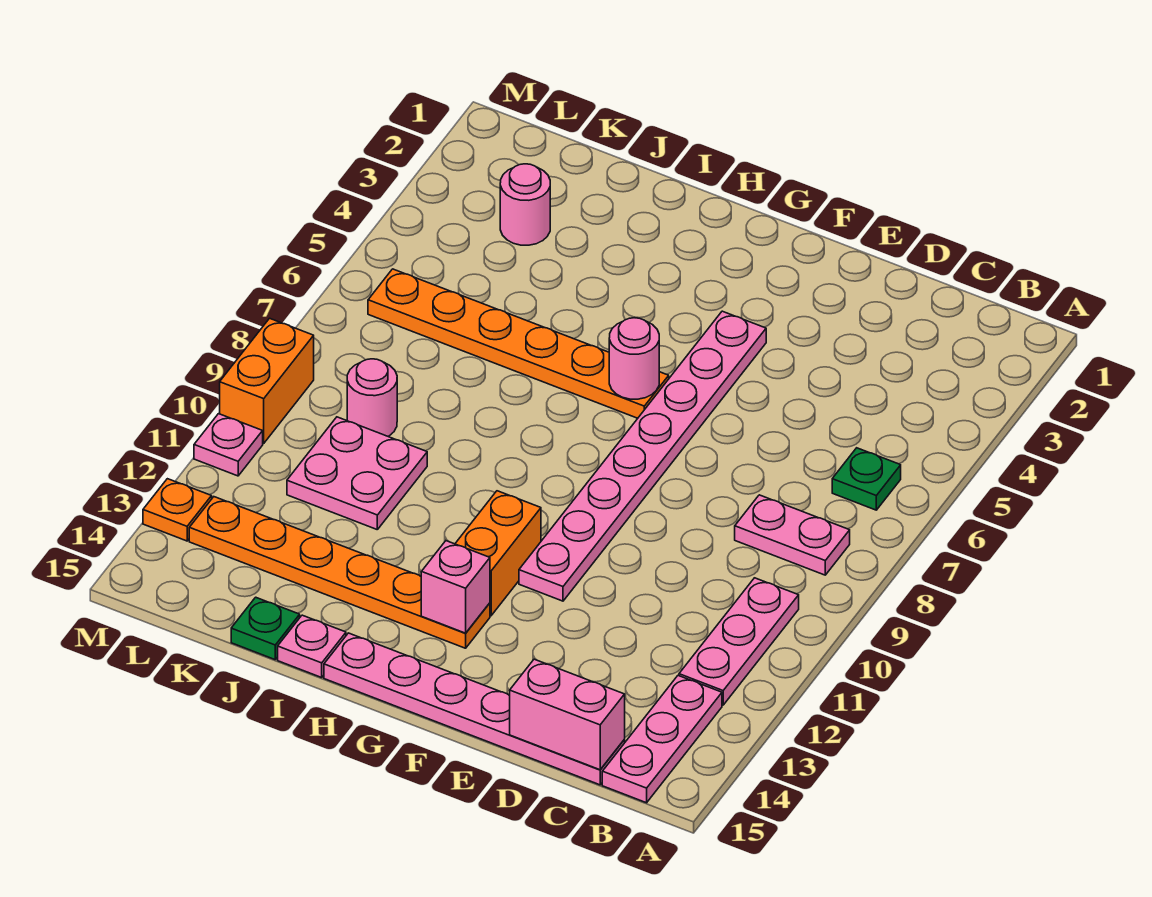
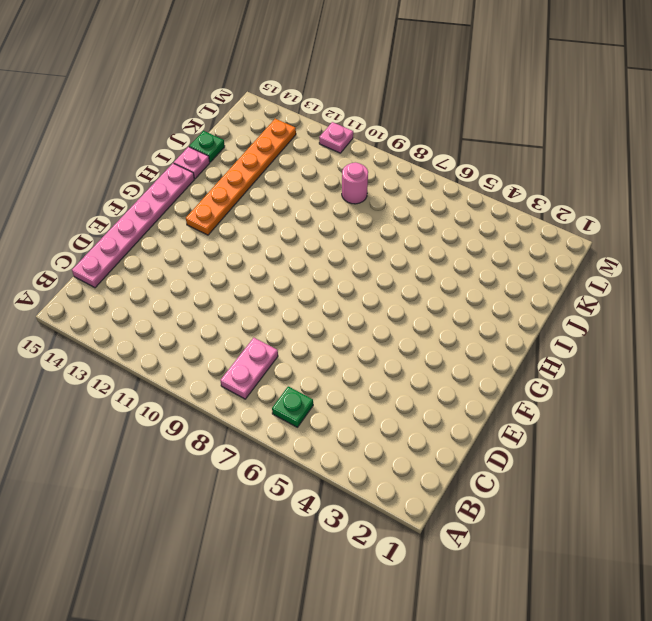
none -> pink 1x3 plate [679,578,799,705]
none -> pink 1x3 plate [602,676,722,803]
none -> pink 1x8 plate [519,311,766,601]

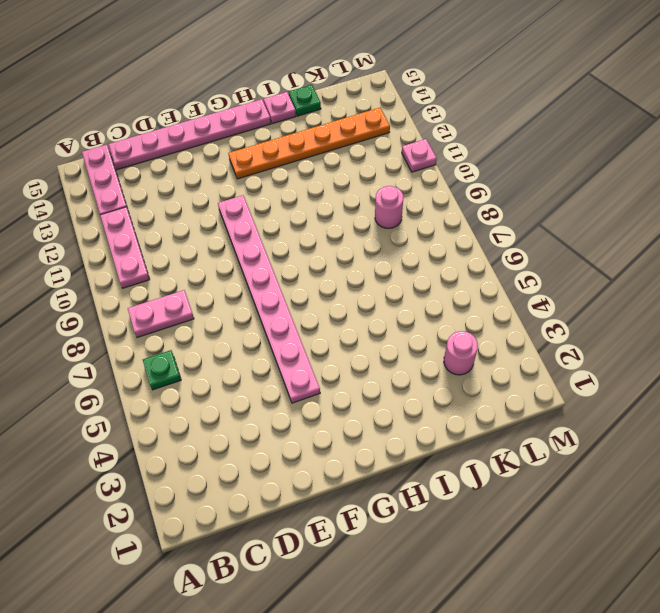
none -> orange 1x6 plate [368,269,669,418]
none -> orange 1x2 brick [455,491,541,616]
none -> pink 2x2 plate [287,417,427,529]

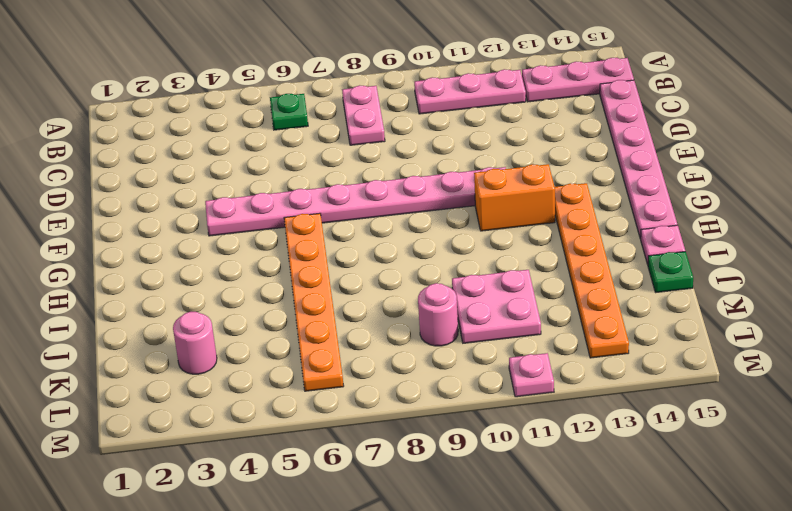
none -> orange 1x2 brick [220,318,314,443]
none -> orange 1x1 plate [143,479,212,541]
none -> pink 1x2 brick [510,659,625,770]

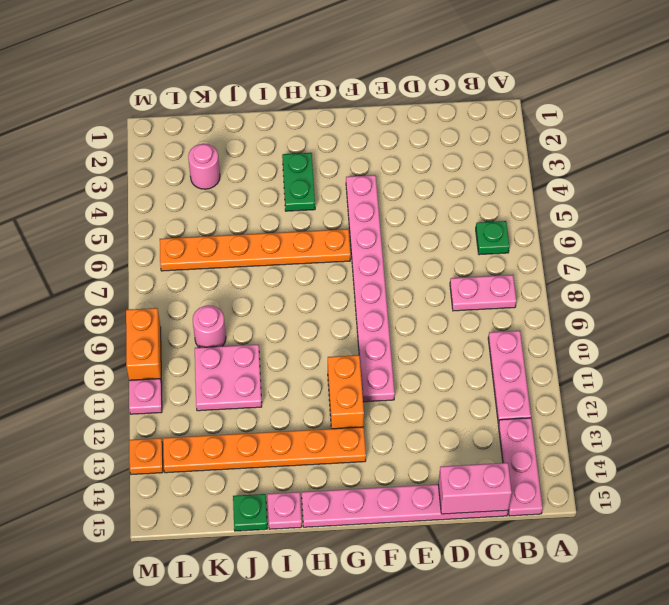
green 1x2 plate [282,153,315,211] -> none
none -> pink 1x1 round brick [609,318,659,399]
none -> pink 1x1 brick [421,541,490,633]

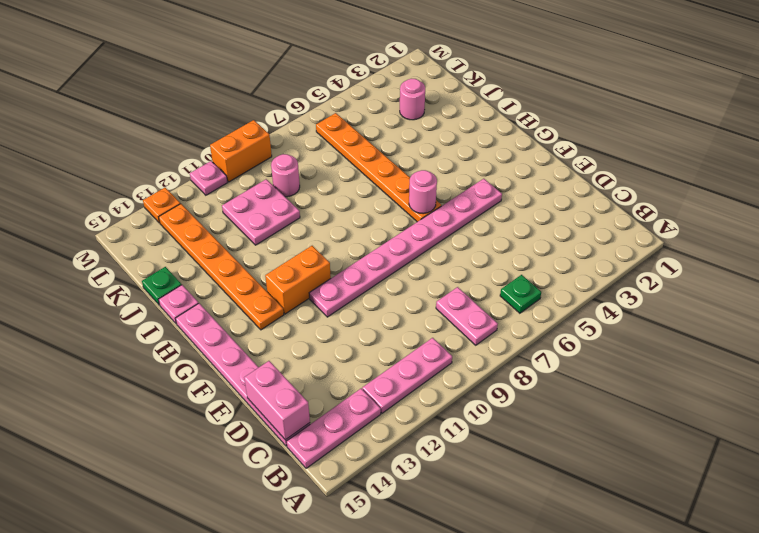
none -> pink 1x1 brick [421,541,490,633]

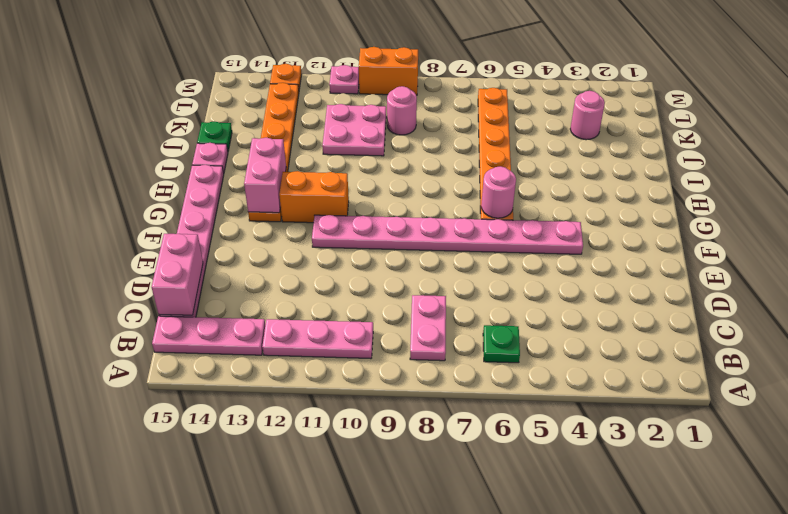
pink 1x2 brick [244,138,286,213] -> pink 1x1 brick [421,541,490,633]

